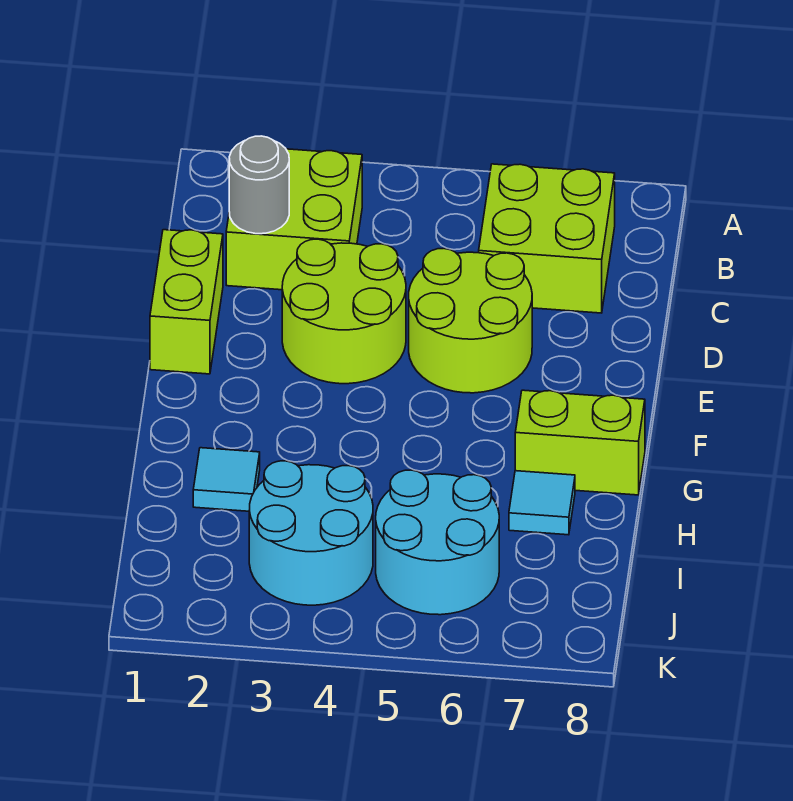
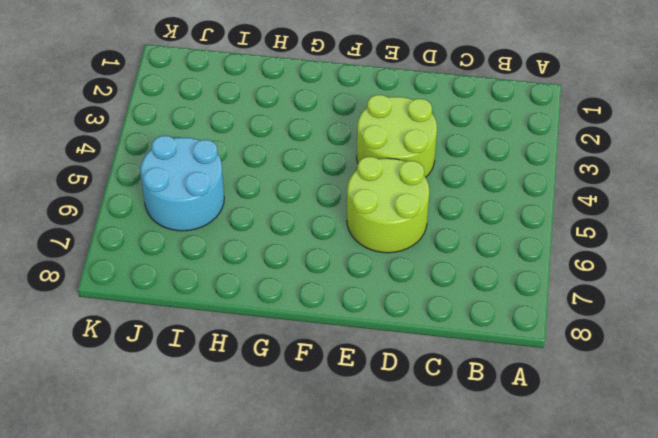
none -> lime 2x2 brick [226,149,362,290]
none -> lime 2x2 brick [479,164,615,313]

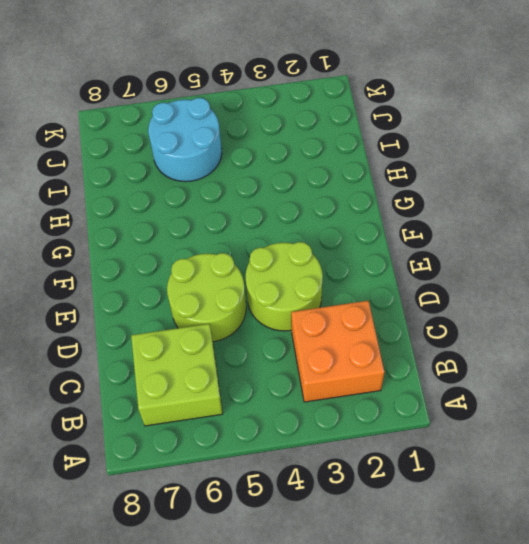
orange 2x2 brick [291,301,384,402] -> lime 2x2 brick [226,149,362,290]
none -> lime 1x2 brick [150,230,223,374]
none -> lime 1x2 brick [515,390,645,495]

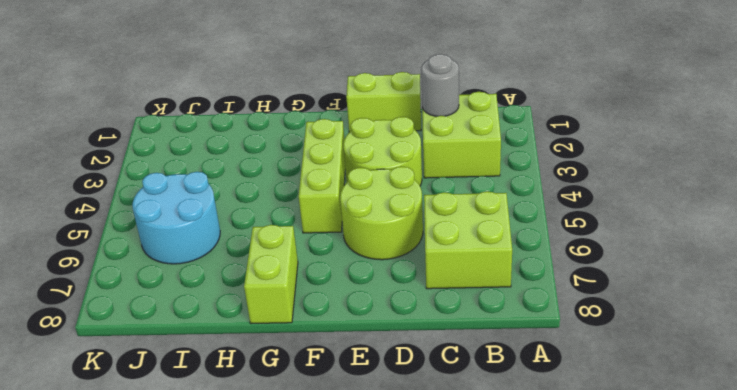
lime 1x3 brick [299,119,345,233] -> none
none -> cyan 1x1 tile [193,448,260,511]
none -> cyan 1x1 tile [509,471,575,535]

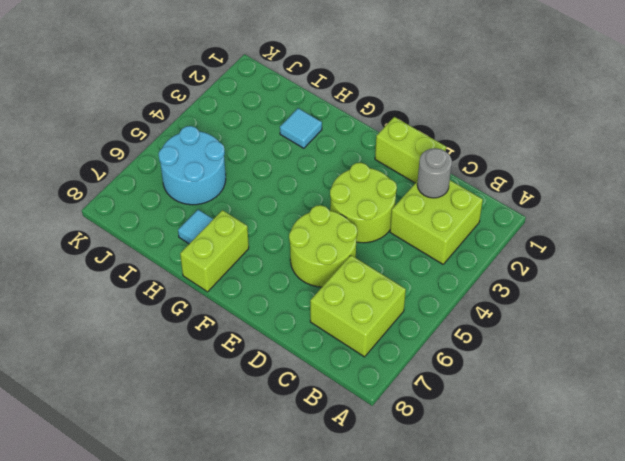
none -> cyan 2x2 round brick [249,461,373,605]

